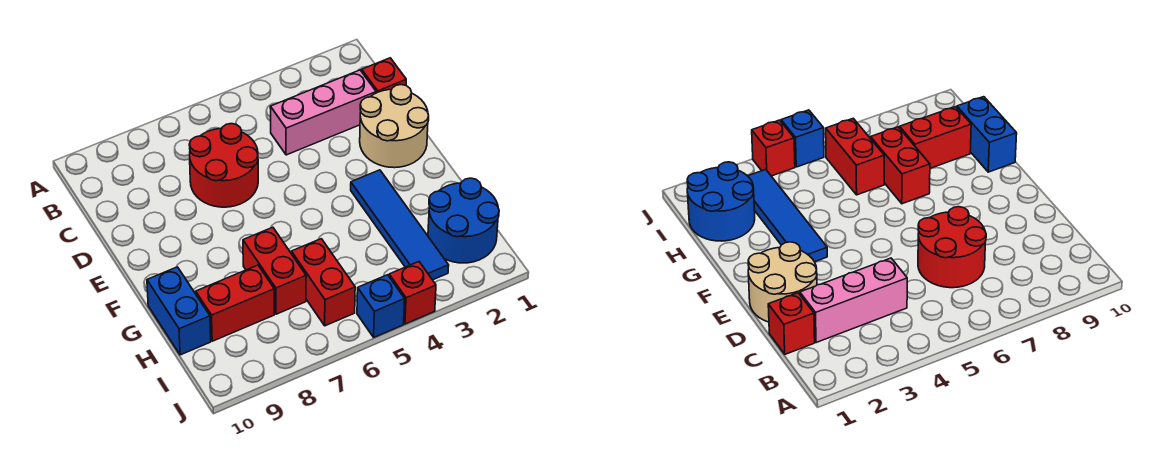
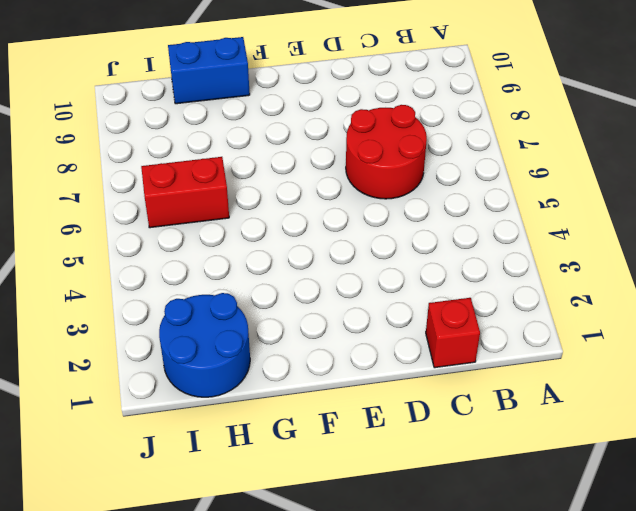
none -> pink 1x3 brick [270,70,376,155]
none -> tan 2x2 round brick [360,85,429,168]
none -> blue 1x4 tile [351,170,449,280]

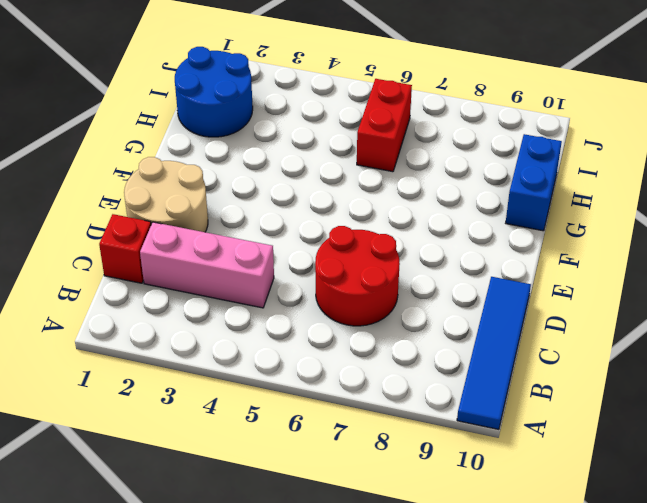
blue 1x4 tile [457,277,531,429] -> blue 1x4 tile moved to [351,170,449,280]
none -> red 1x2 brick [243,227,306,314]
none -> red 1x2 brick [196,265,274,341]
none -> red 1x1 brick [389,262,436,324]

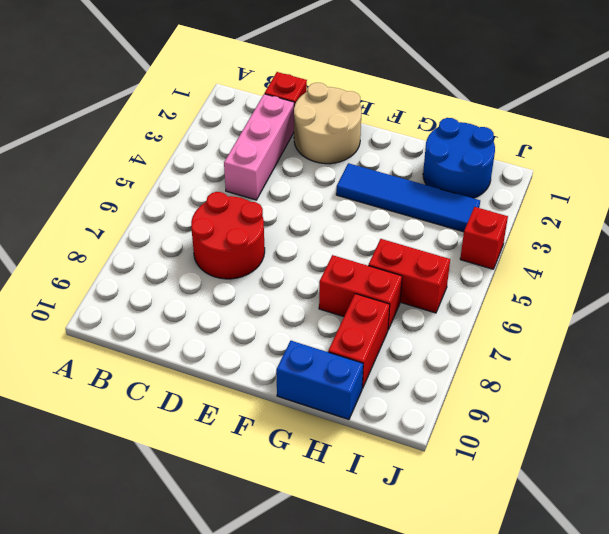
none -> blue 1x1 brick [357,275,405,337]

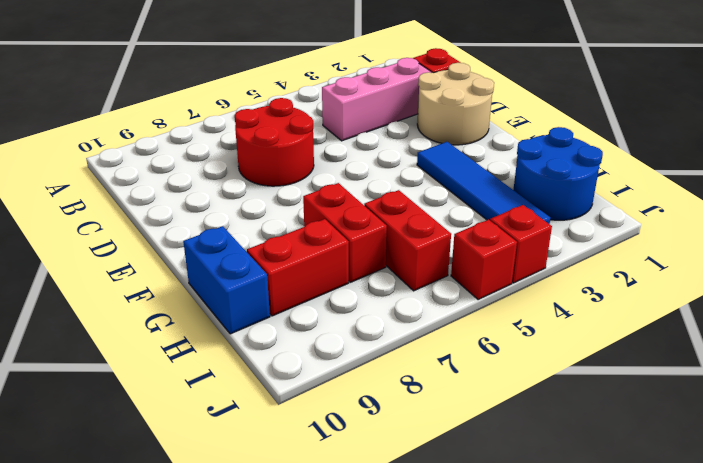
red 1x1 brick [451,220,517,300] -> blue 1x1 brick [357,275,405,337]

